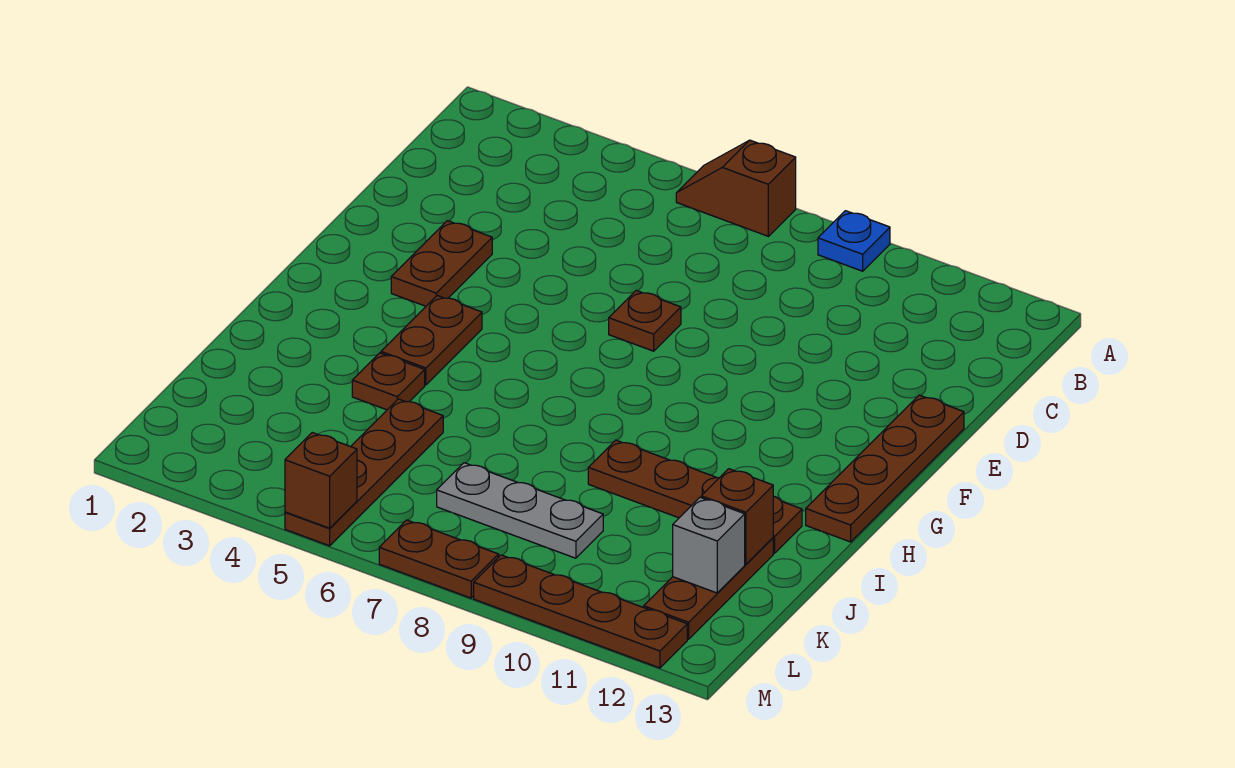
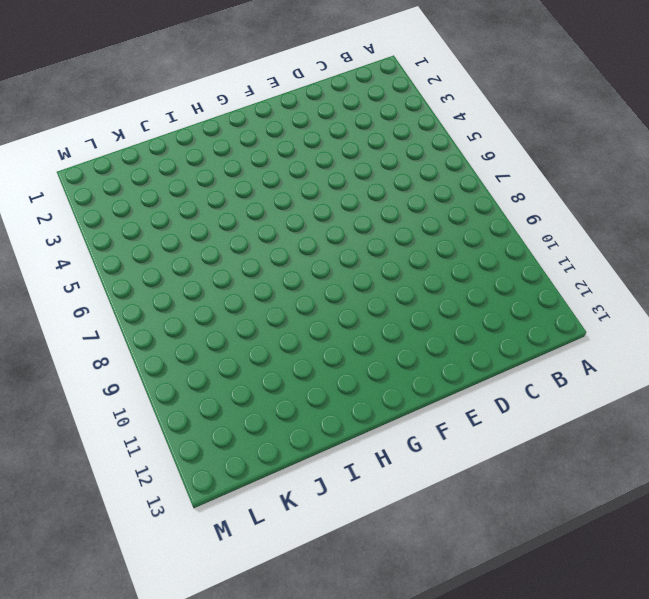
none -> brown 1x2 slope [676,140,796,236]
none -> blue 1x1 plate [818,211,890,271]
none -> brown 1x2 plate [391,221,492,306]

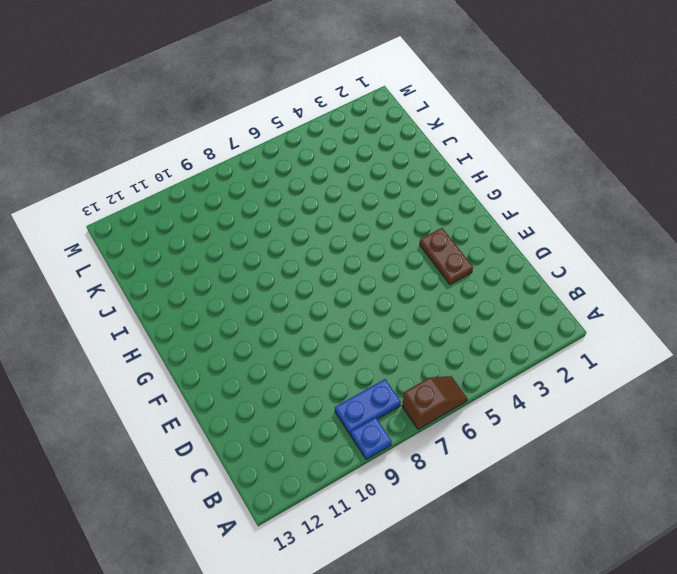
blue 1x2 plate [335,379,401,435] -> none
none -> brown 1x1 plate [609,291,681,351]
none -> brown 1x4 plate [806,395,964,542]
none -> brown 1x2 plate [381,296,482,385]

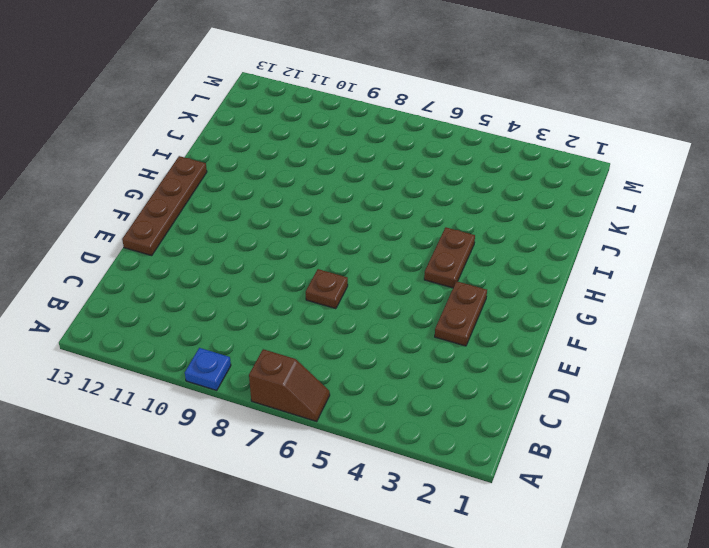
none -> brown 1x1 plate [352,353,425,410]
none -> brown 1x4 plate [588,440,802,553]
none -> brown 1x4 plate [285,399,443,546]

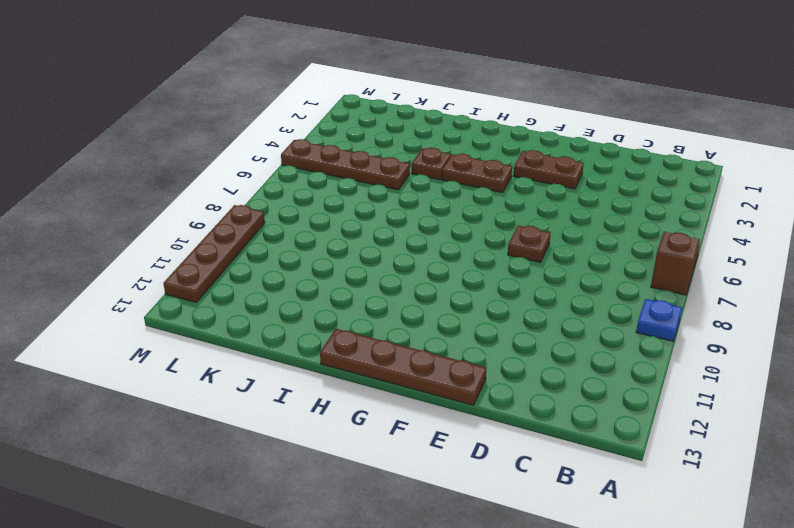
none -> brown 1x4 plate [588,440,802,553]
none -> brown 1x3 plate [644,538,773,639]
none -> grey 1x3 plate [437,463,603,558]

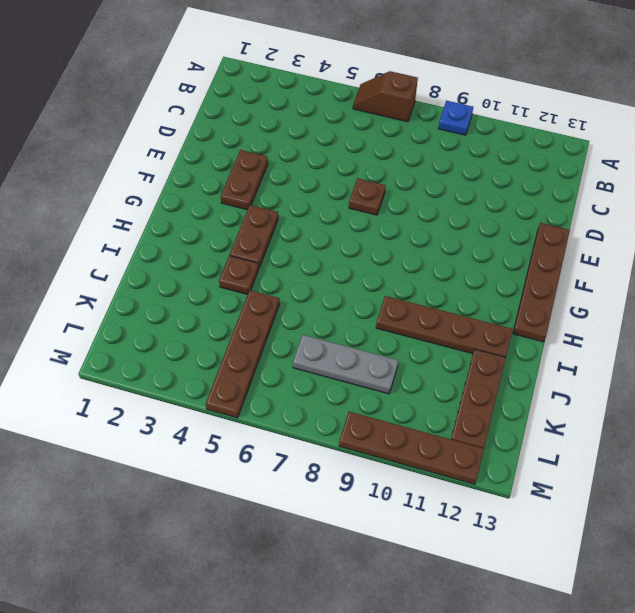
none -> brown 1x2 plate [379,520,499,598]
none -> brown 1x1 brick [701,469,773,564]
none -> grey 1x1 brick [673,497,745,593]

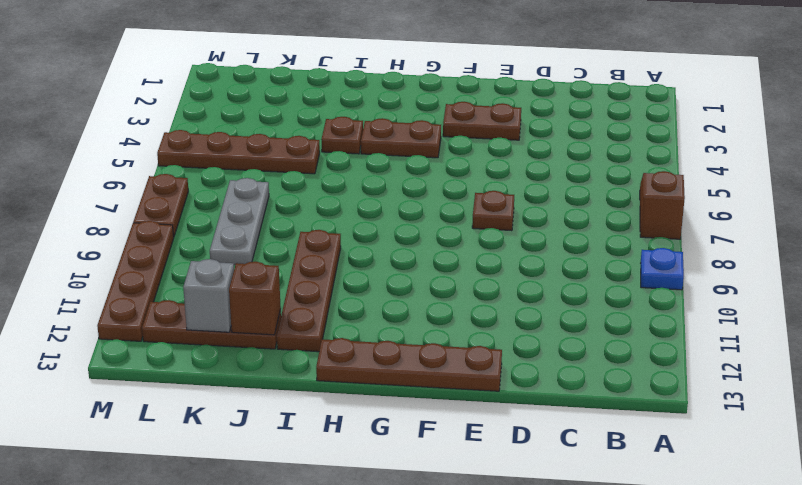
none -> brown 1x1 brick [285,433,357,528]

